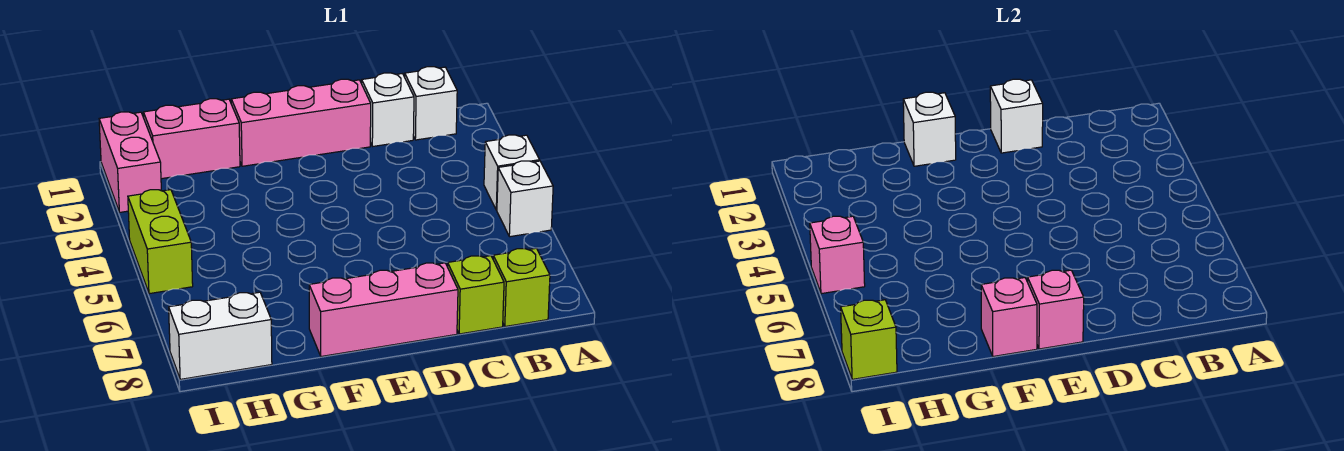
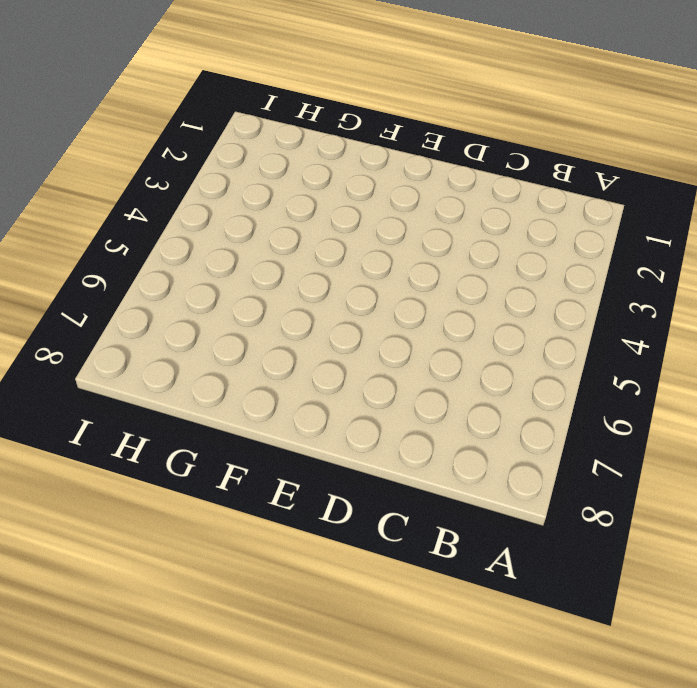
none -> white 1x1 brick [484,135,540,210]
none -> white 1x1 brick [497,161,553,237]
none -> white 1x1 brick [405,67,457,140]

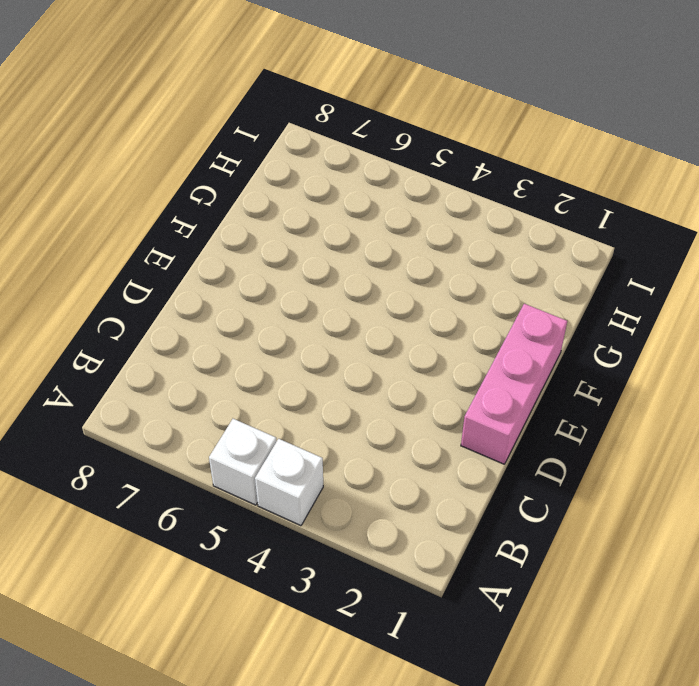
none -> white 1x1 brick [405,67,457,140]
none -> lime 1x1 brick [493,248,550,327]
none -> white 1x1 brick [362,73,414,146]

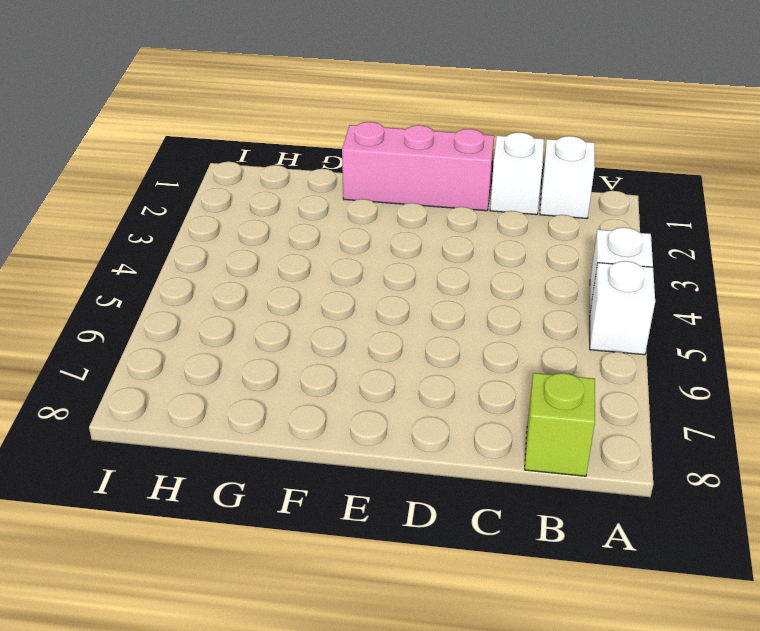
none -> lime 1x1 brick [448,256,504,334]
none -> pink 1x3 brick [309,263,458,357]
none -> pink 1x2 brick [143,99,240,179]

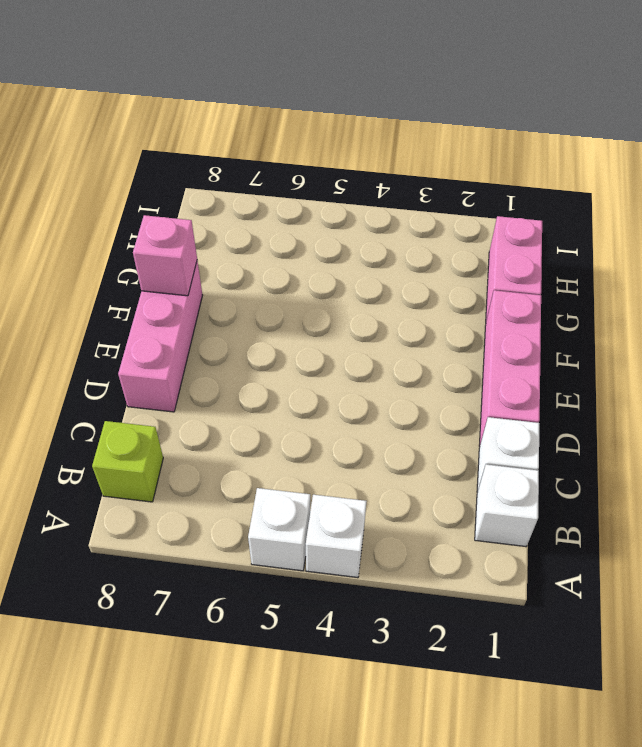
none -> lime 1x1 brick [448,256,504,334]
none -> white 1x2 brick [169,292,272,379]
none -> pink 1x2 brick [99,112,161,212]

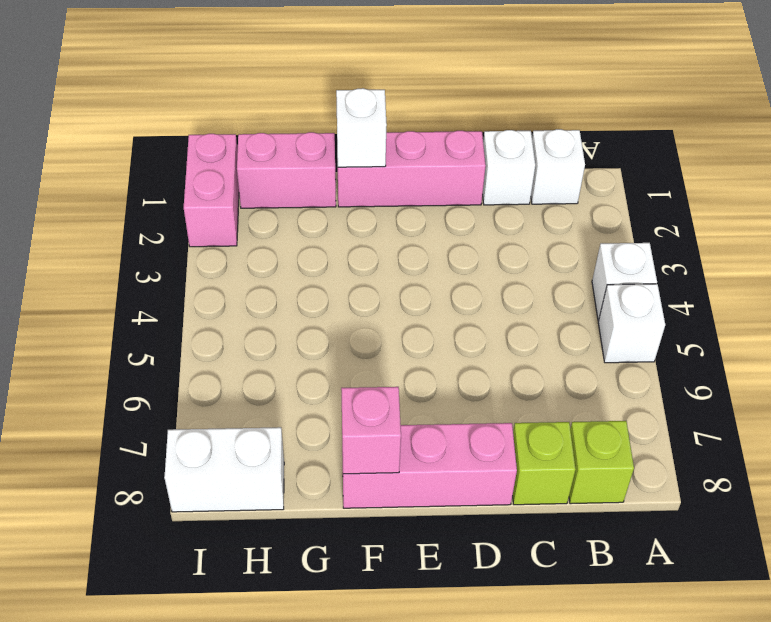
none -> lime 1x2 brick [128,190,193,294]
none -> white 1x1 brick [990,79,1043,153]
none -> pink 1x1 brick [1028,270,1084,349]

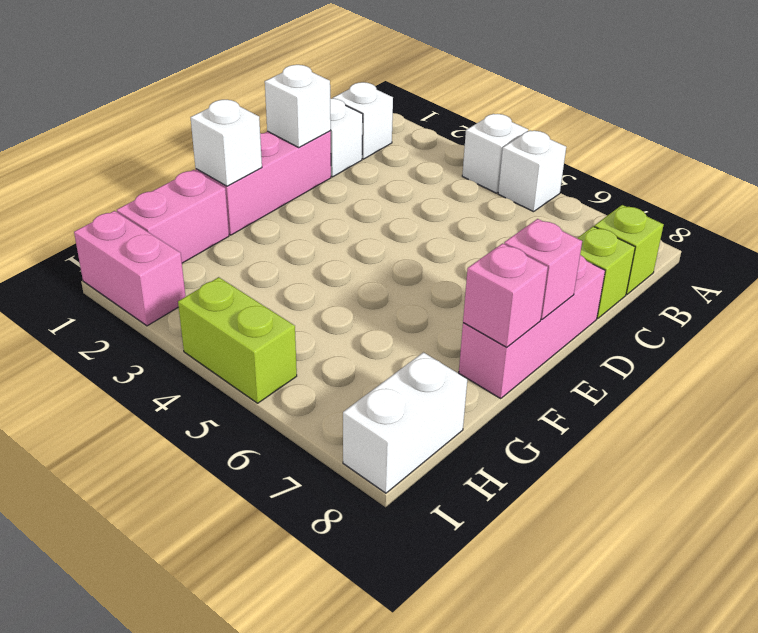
none -> pink 1x1 brick [810,216,865,294]
none -> lime 1x1 brick [841,300,897,379]

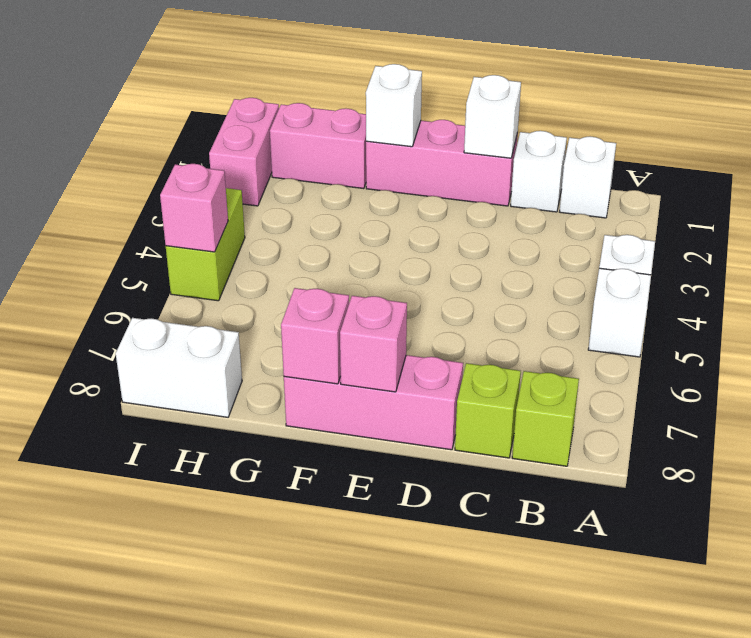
none -> lime 1x1 brick [841,300,897,379]

